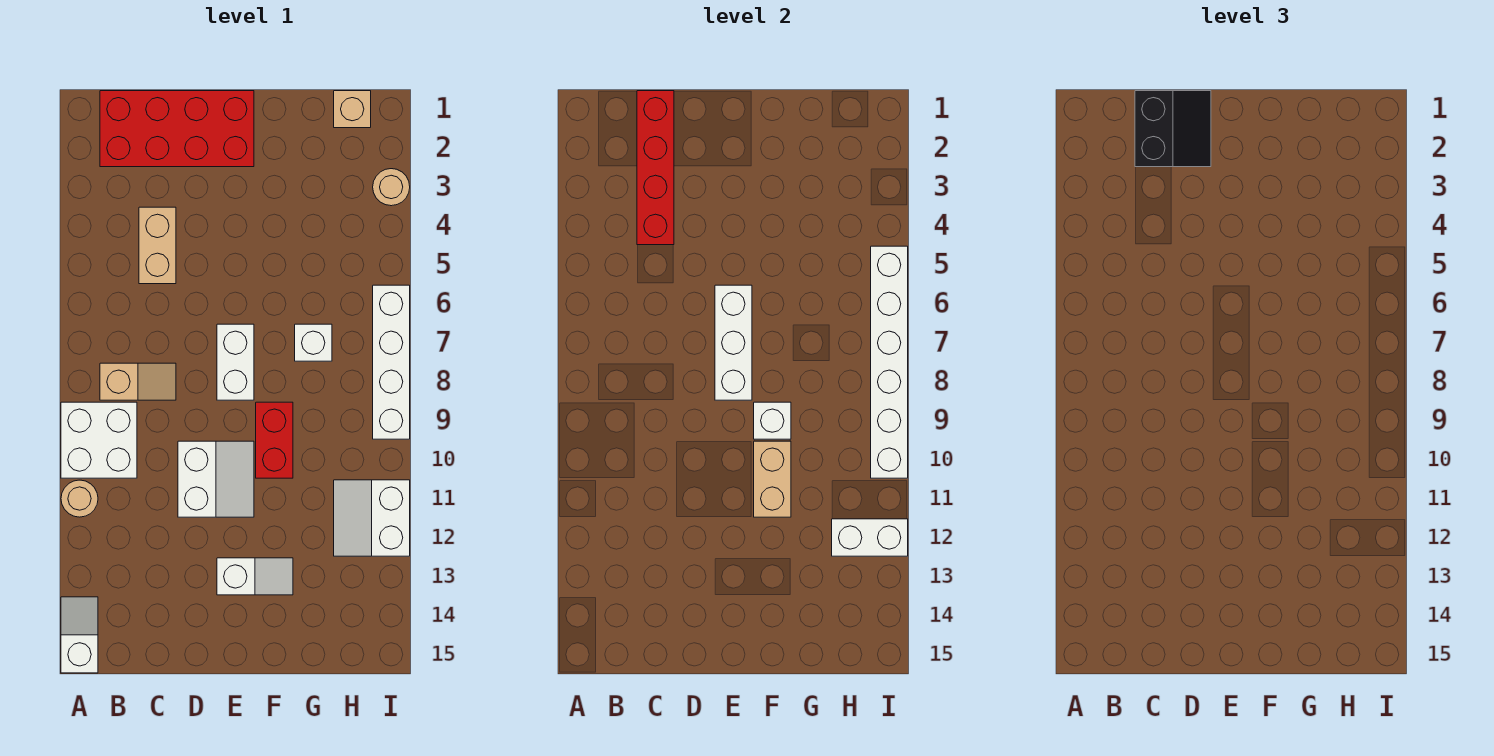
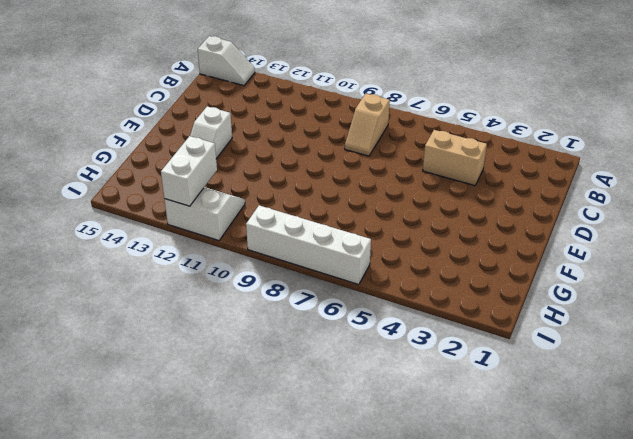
none -> white 2x2 brick [61,402,137,478]
none -> tan 1x1 round brick [61,480,98,517]
none -> red 2x4 brick [100,91,254,167]

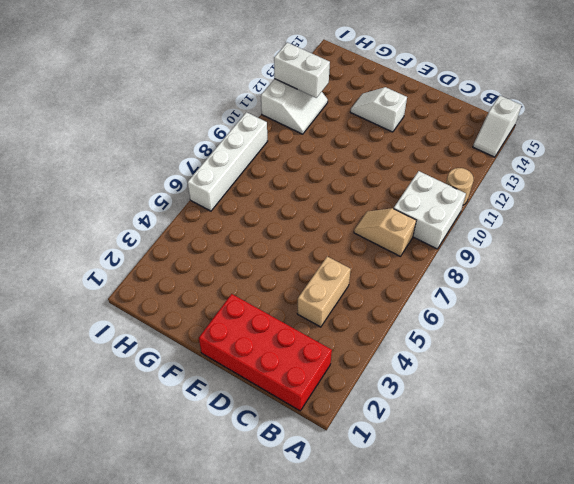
none -> white 2x2 slope [178,441,254,517]
none -> white 1x2 brick [217,324,254,400]
none -> red 1x2 brick [256,402,293,478]

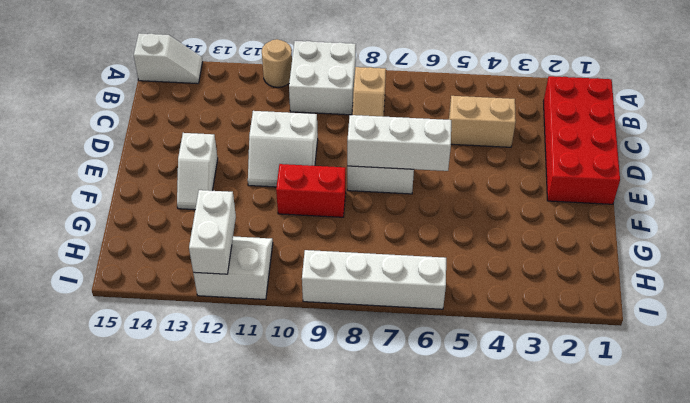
none -> white 1x1 brick [295,324,332,361]
none -> tan 1x1 brick [334,91,371,128]
none -> tan 1x1 round brick [373,169,410,206]

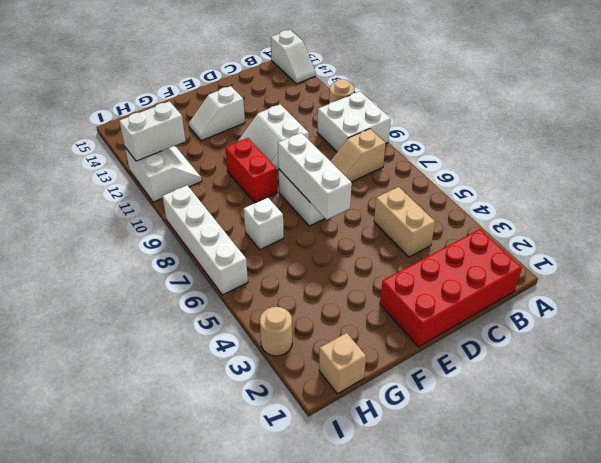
none -> red 1x4 brick [637,91,674,245]
none -> white 1x1 brick [754,402,791,439]
none -> tan 1x2 brick [754,441,791,517]

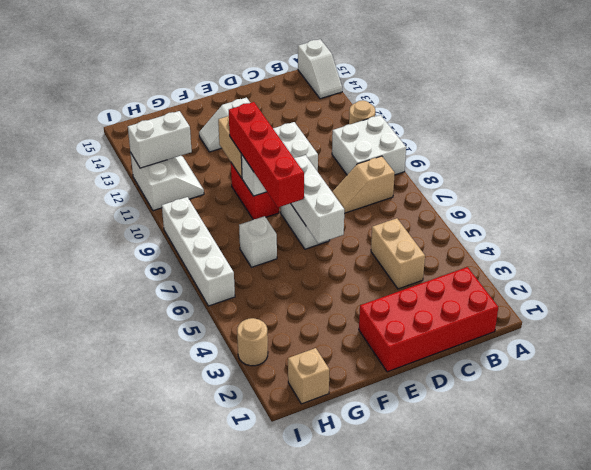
red 1x4 brick [229,102,304,207] -> red 1x4 brick moved to [637,91,674,245]
none -> white 1x6 brick [871,246,908,478]
none -> black 2x2 slope [1135,91,1211,167]

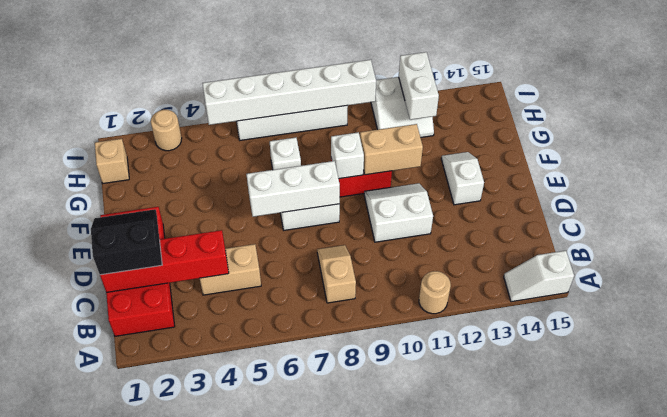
none -> white 2x2 brick [61,402,137,478]

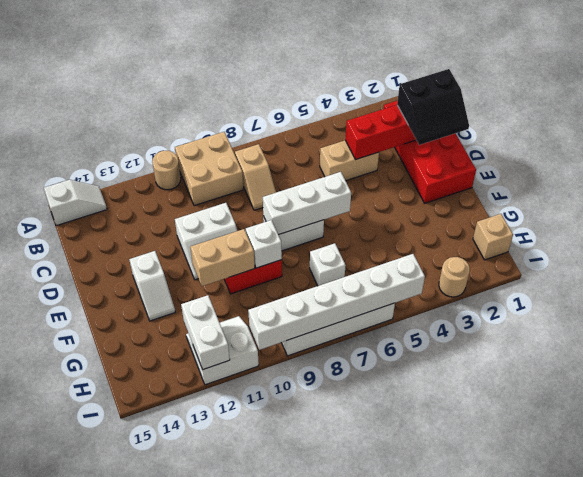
tan 2x2 brick [175,132,244,206] -> white 2x2 brick [61,402,137,478]

